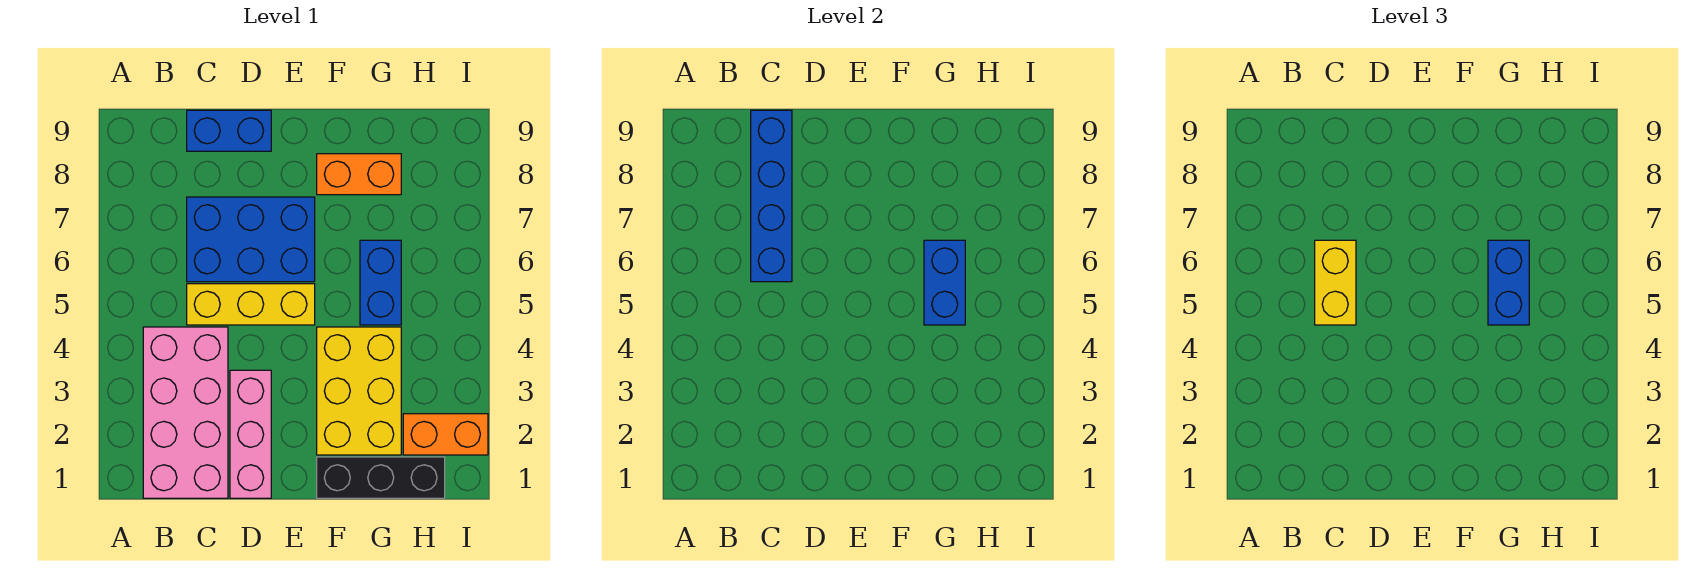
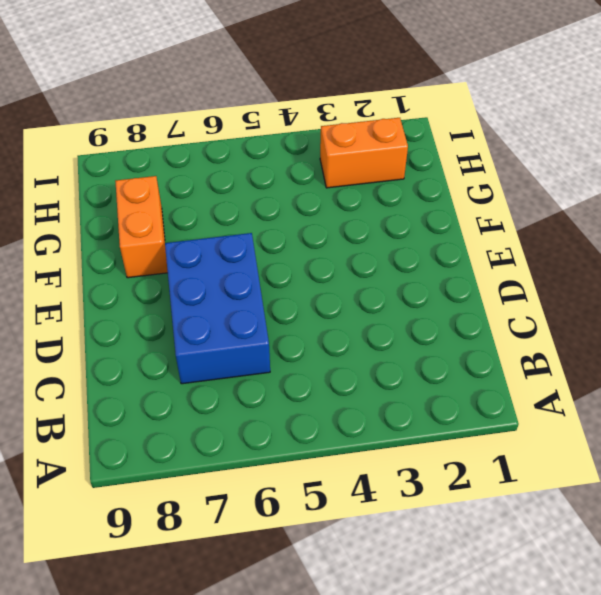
orange 1x2 brick [320,118,408,188] -> orange 1x2 brick turned to [403,414,488,455]
none -> pink 2x4 brick [143,327,228,498]
none -> yellow 1x3 brick [187,284,315,325]
none -> blue 1x2 brick [187,110,271,151]

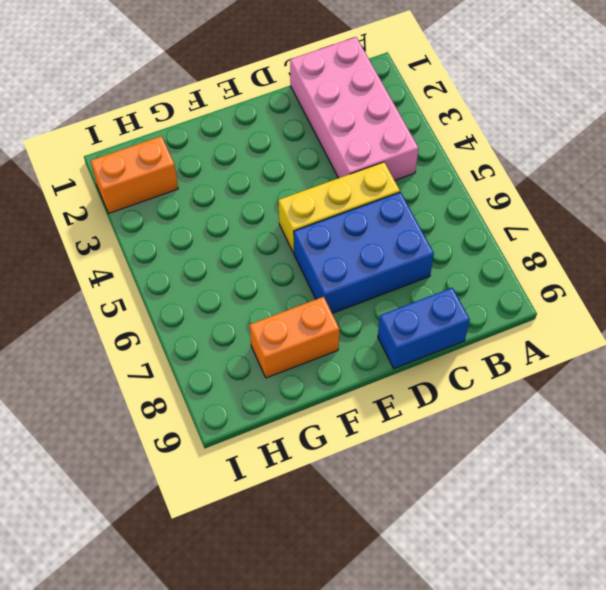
none -> pink 1x3 brick [230,370,271,498]
none -> black 1x3 brick [317,457,445,498]
none -> yellow 2x3 brick [317,327,401,455]

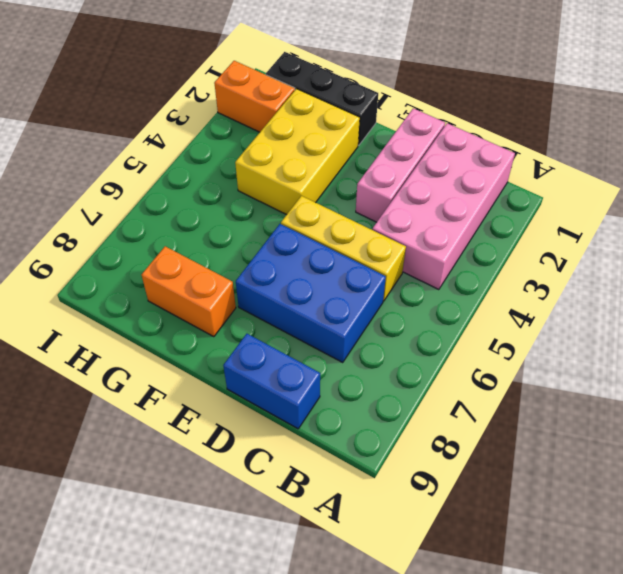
none -> blue 1x2 brick [360,240,401,325]
none -> blue 1x4 brick [751,110,792,282]
none -> blue 1x2 brick [924,240,965,325]

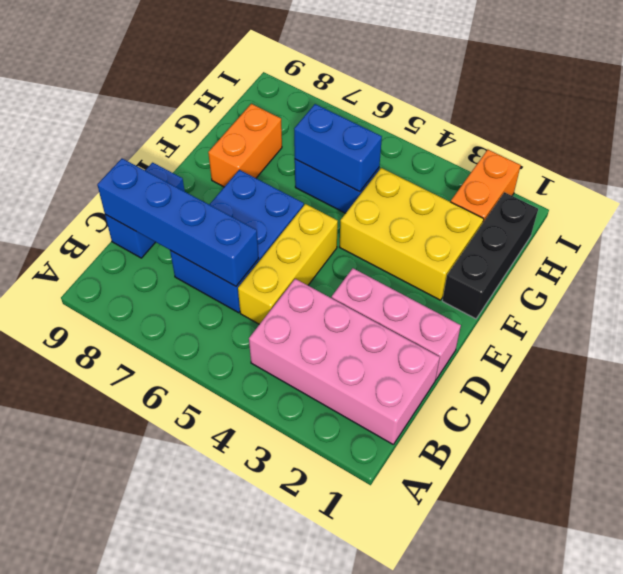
none -> yellow 1x2 brick [1315,240,1356,325]
none -> blue 1x2 brick [1488,240,1529,325]

